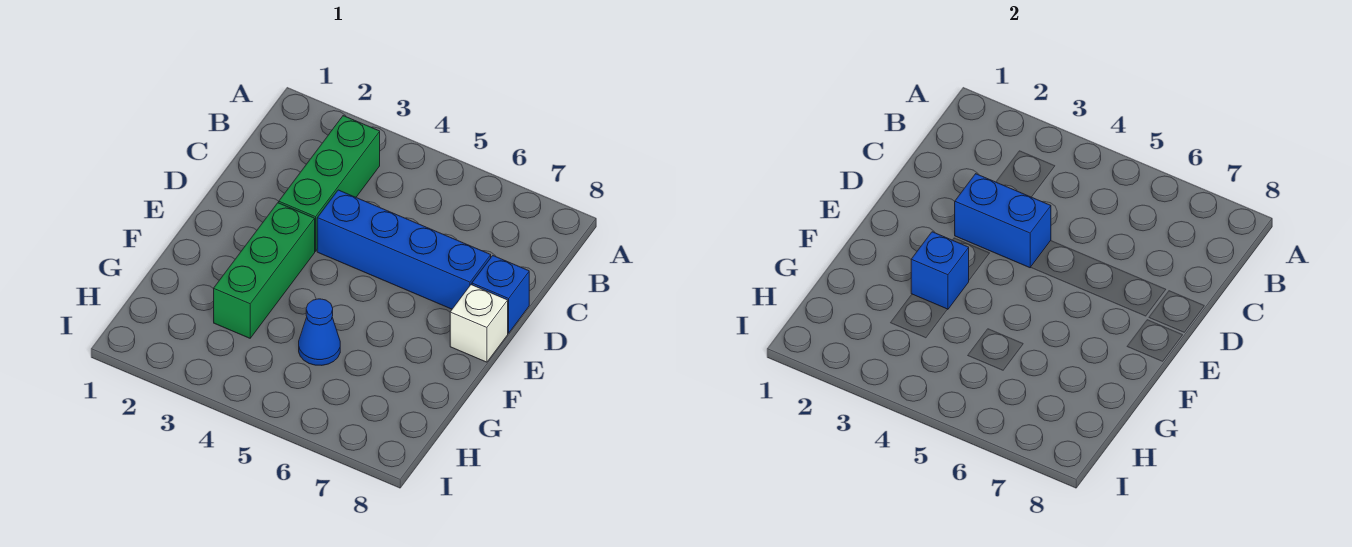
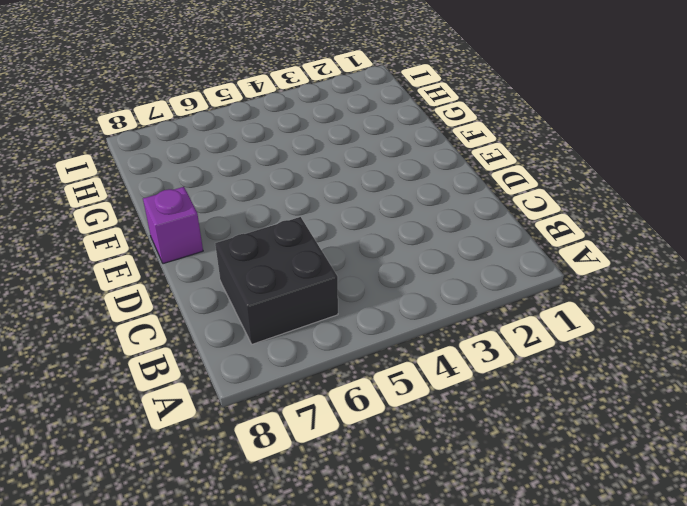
black 2x2 brick [215,217,338,344] -> none
purple 1x1 brick [143,187,203,264] -> white 1x1 brick [450,285,508,362]
none -> green 1x3 brick [279,116,380,251]
none -> blue 1x4 brick [317,190,491,309]

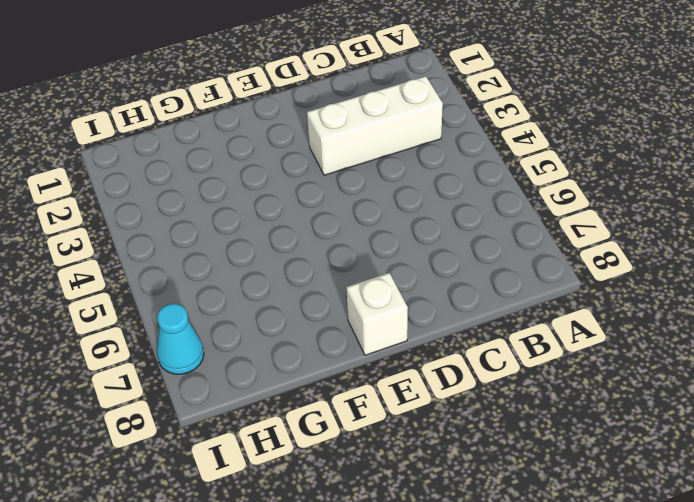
white 1x3 brick [307,76,443,175] -> green 1x3 brick [279,116,380,251]
cyan 1x1 cone [157,304,204,374] -> none
none -> blue 1x4 brick [317,190,491,309]
none -> blue 1x1 brick [472,256,529,333]

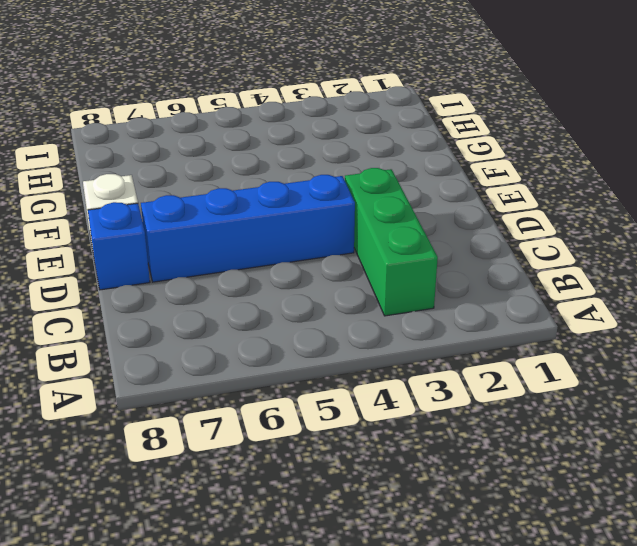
none -> green 1x3 brick [214,203,315,338]
none -> blue 1x1 cone [299,299,340,365]

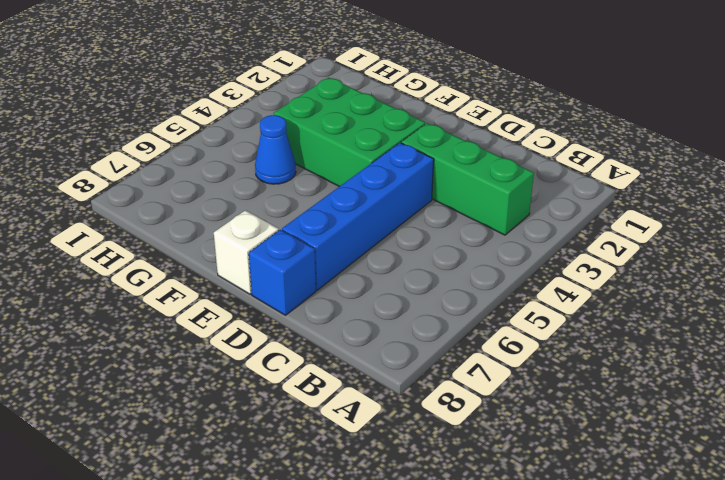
green 2x3 brick [274,78,425,187] -> green 1x3 brick [214,203,315,338]
none -> blue 1x2 brick [955,174,1051,268]
none -> blue 1x1 brick [911,232,969,309]

